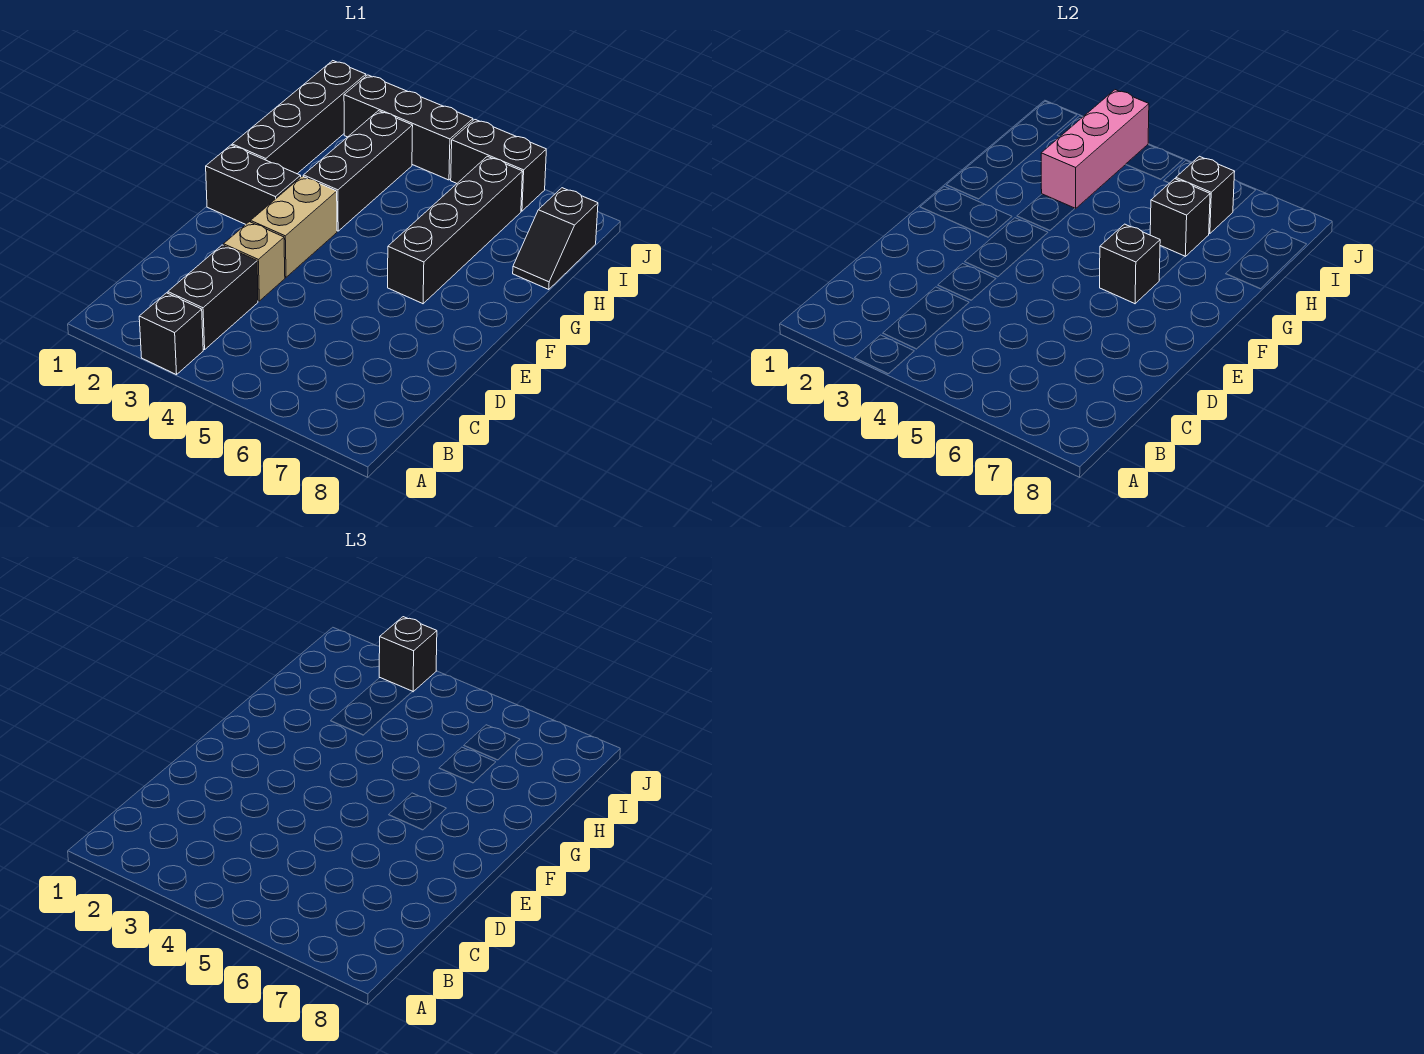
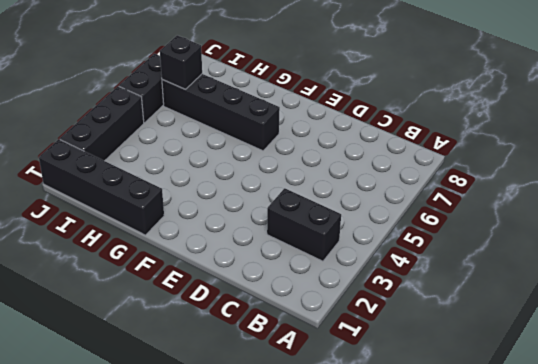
none -> black 1x1 brick [139,293,203,375]
none -> tan 1x1 brick [224,222,285,301]
none -> tan 1x2 brick [251,176,337,277]

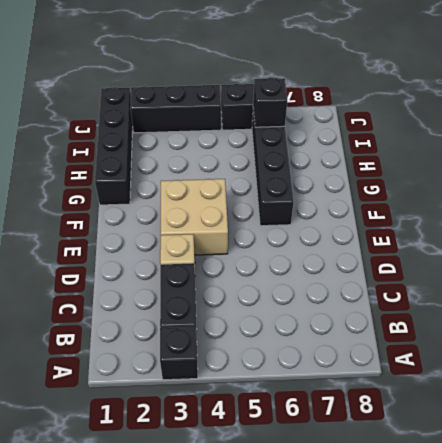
tan 2x2 brick [161,179,228,255] -> tan 1x2 brick [251,176,337,277]
none -> black 1x2 brick [206,145,301,225]
none -> black 1x3 brick [303,111,413,231]
none -> black 1x2 slope [513,188,598,290]

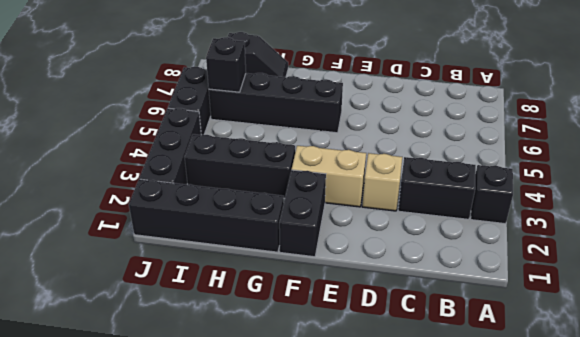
none -> black 1x1 brick [1100,224,1160,304]
none -> pink 1x3 brick [1041,90,1149,209]
none -> black 1x1 brick [1150,179,1210,256]

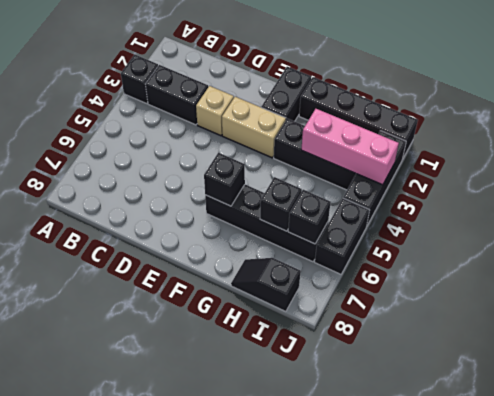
none -> black 1x1 brick [379,617,437,692]

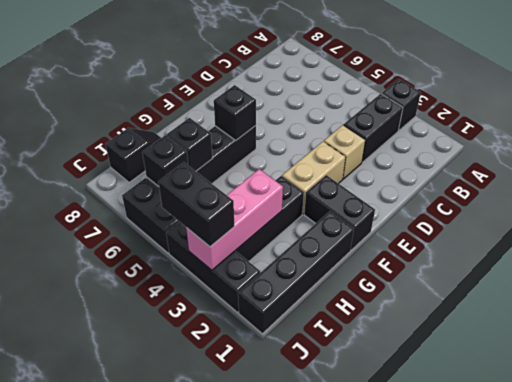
black 1x2 brick [158,162,234,247] -> black 1x1 brick [379,617,437,692]

